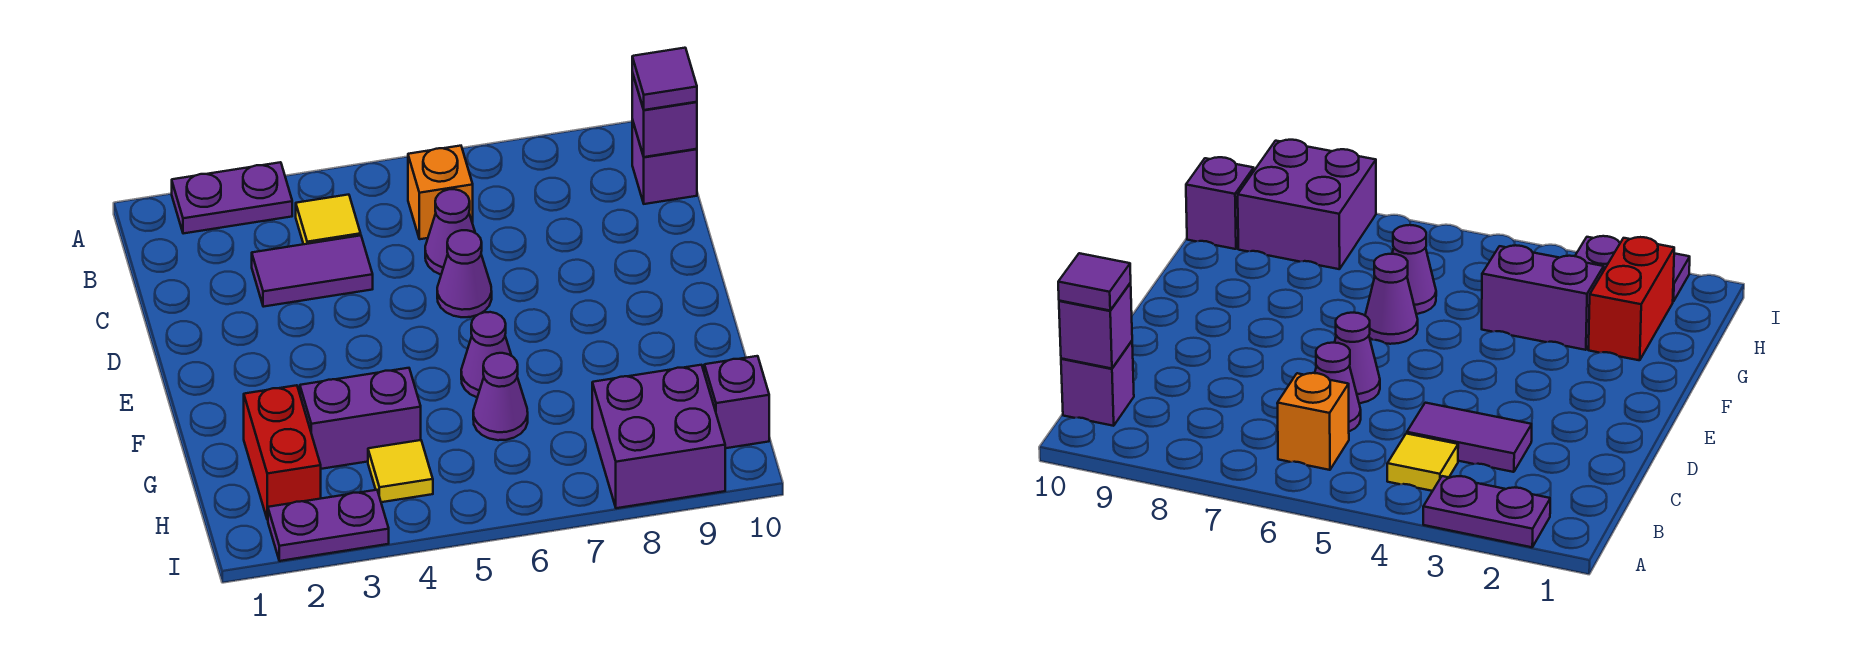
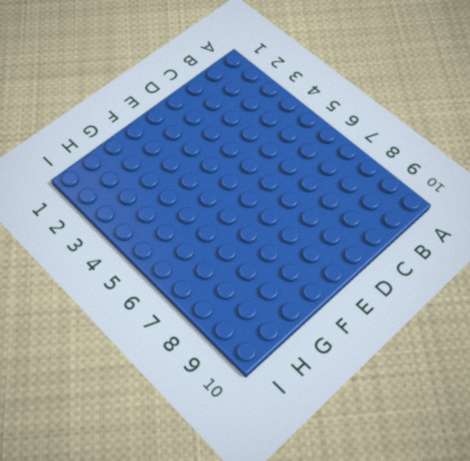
none -> purple 1x2 plate [172,162,292,234]
none -> yellow 1x1 tile [296,195,361,244]
none -> orange 1x1 brick [408,146,473,239]

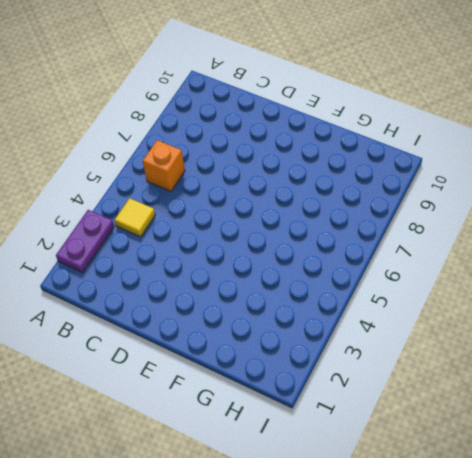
none -> purple 1x1 brick [632,120,697,204]
none -> purple 1x2 tile [252,235,373,307]
none -> purple 1x1 cone [425,189,475,274]

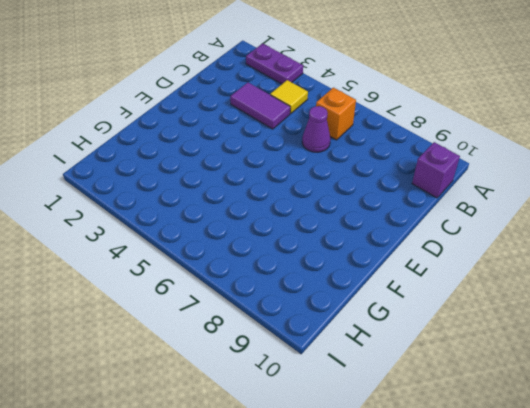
none -> purple 1x1 cone [437,230,492,317]
none -> purple 1x1 cone [461,312,511,397]
none -> red 1x2 brick [244,385,321,520]

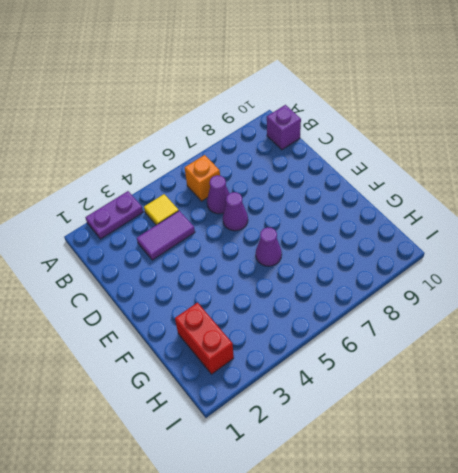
none -> purple 1x2 brick [300,368,421,469]
none -> purple 1x1 cone [473,353,528,440]
none -> yellow 1x1 tile [368,440,433,502]

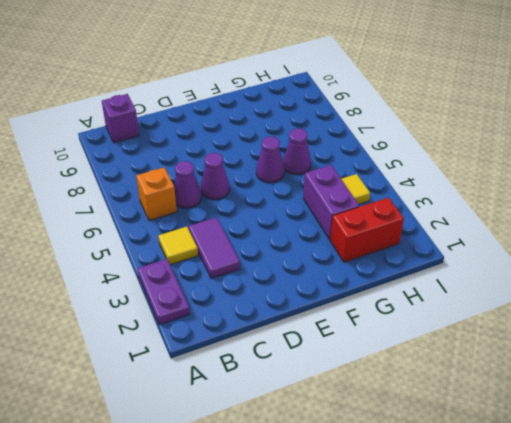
none -> purple 2x2 brick [592,365,725,508]
none -> purple 1x1 brick [704,356,769,448]
none -> purple 1x2 plate [268,490,389,561]

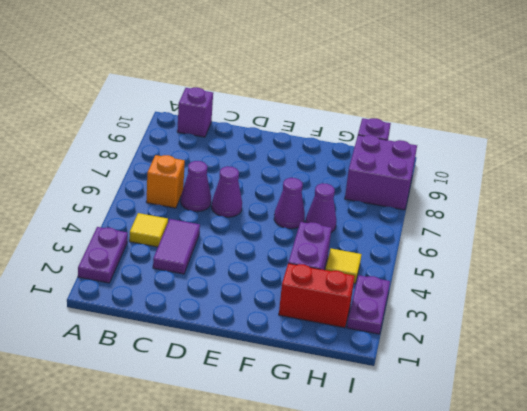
none -> purple 1x1 brick [632,73,697,157]
none -> purple 1x1 tile [632,48,697,110]

